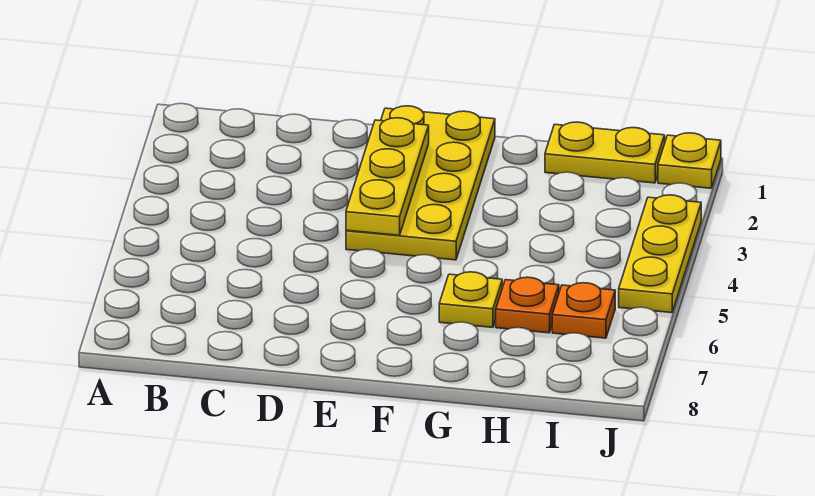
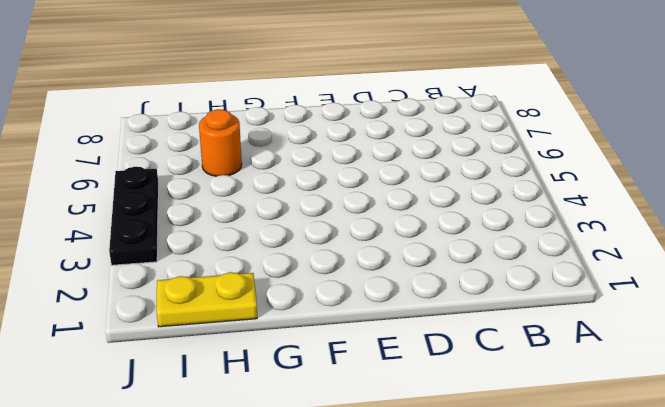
orange 1x1 round brick [199,109,242,176] -> orange 1x1 plate [496,277,559,333]
black 1x3 plate [109,167,158,265] -> yellow 1x3 plate [619,195,701,313]
none -> yellow 2x4 plate [346,106,495,260]
none -> yellow 1x1 plate [439,272,502,327]

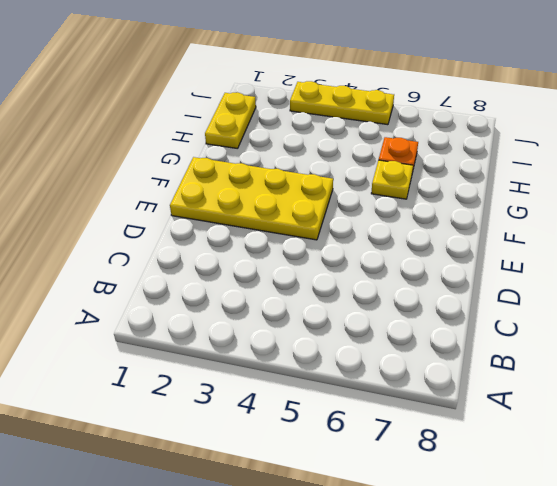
none -> orange 1x1 plate [552,283,615,338]
none -> yellow 1x1 plate [658,133,721,188]

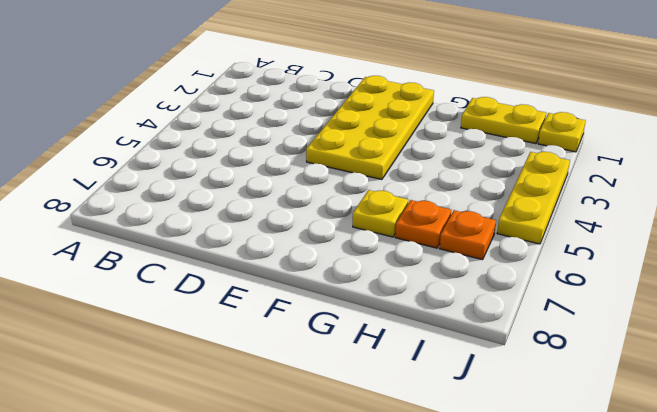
none -> yellow 1x3 plate [346,118,429,235]

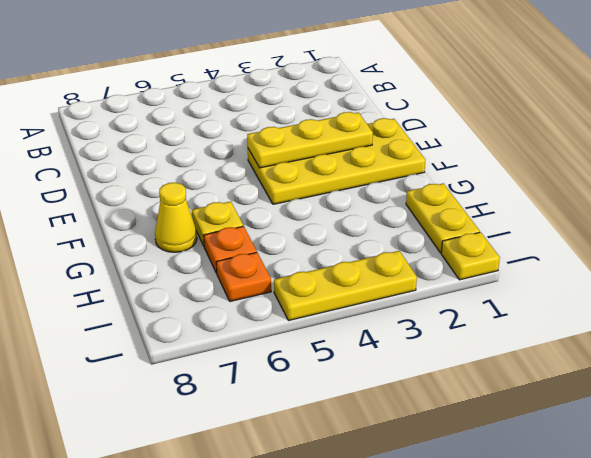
yellow 1x1 cone [155,183,197,252] -> none

